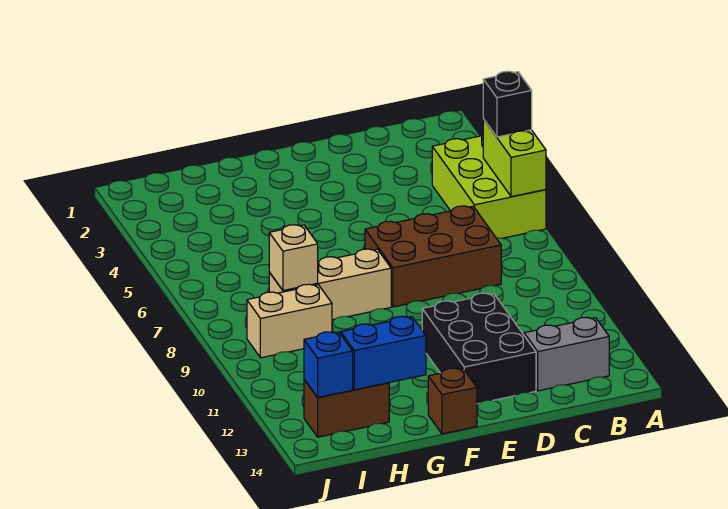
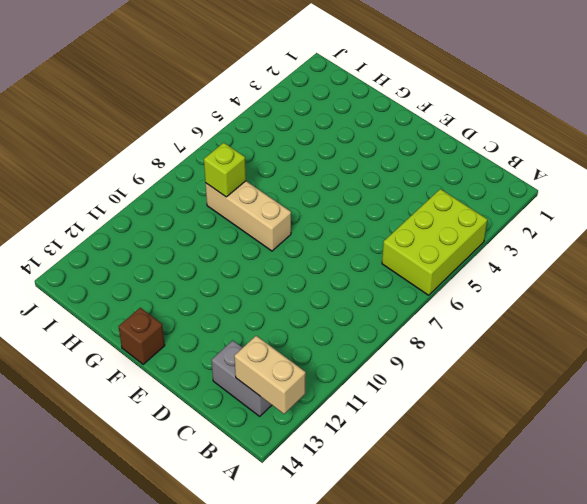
tan 1x2 brick [234,336,306,414] -> tan 1x2 brick moved to [247,284,332,358]
lime 1x1 brick [204,143,246,197] -> tan 1x1 brick [269,225,318,290]
none -> brown 2x3 brick [365,206,501,307]
none -> black 2x3 brick [422,293,536,404]
none -> brown 1x2 brick [304,380,389,437]

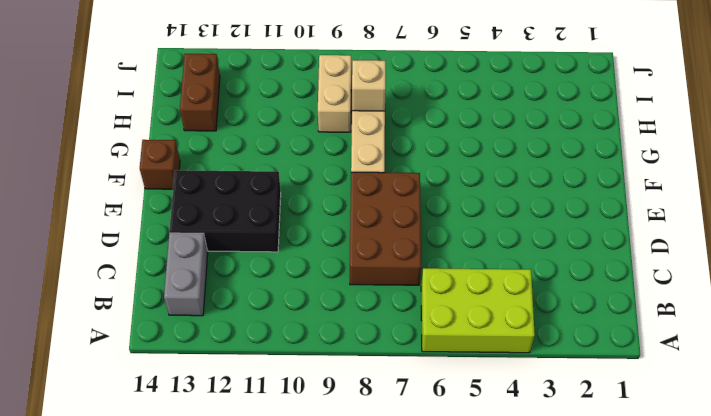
none -> lime 1x2 brick [483,119,546,197]
none -> blue 1x2 brick [341,316,426,390]
none -> blue 1x1 brick [304,332,353,397]

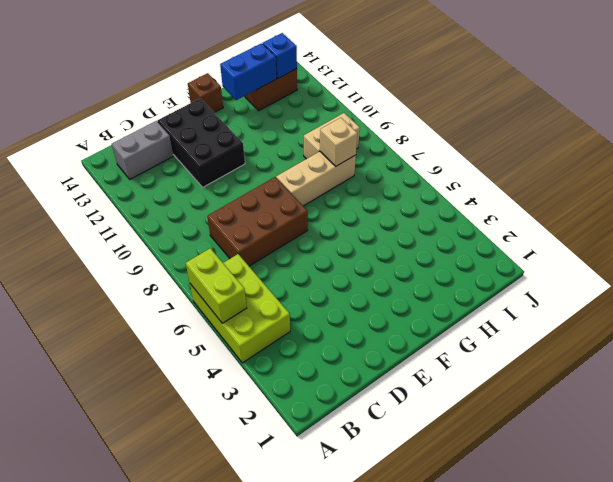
none -> black 1x1 brick [483,71,532,137]

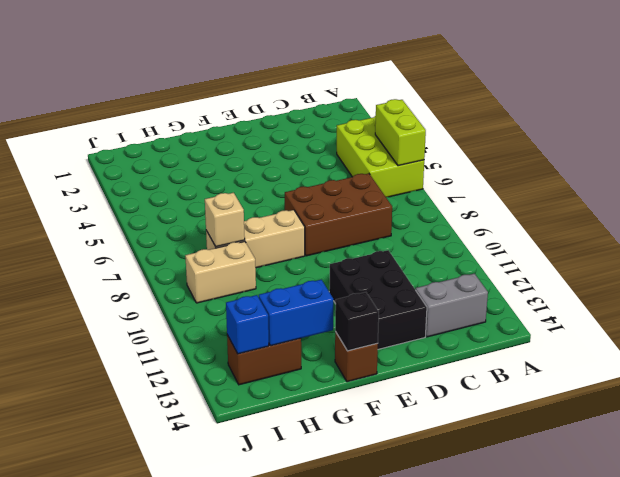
black 1x1 brick [335,292,379,351] -> black 1x1 brick moved to [483,71,532,137]

